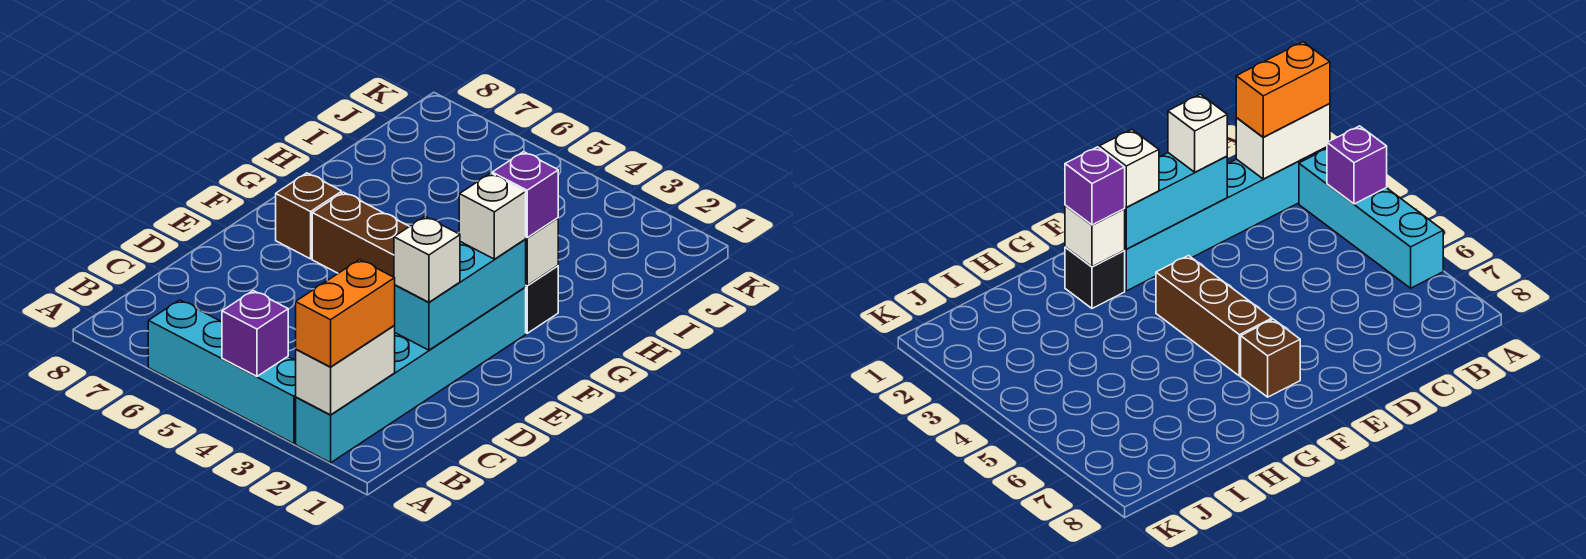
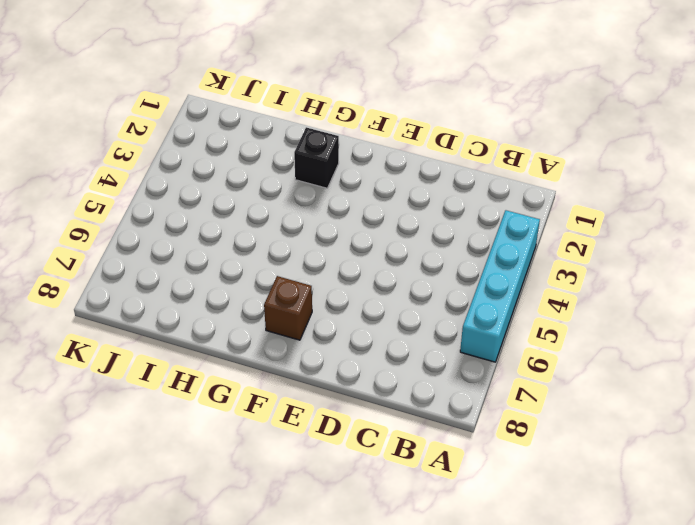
none -> cyan 1x6 brick [296,287,526,463]
none -> brown 1x3 brick [312,192,409,277]
none -> white 1x2 brick [296,326,395,415]

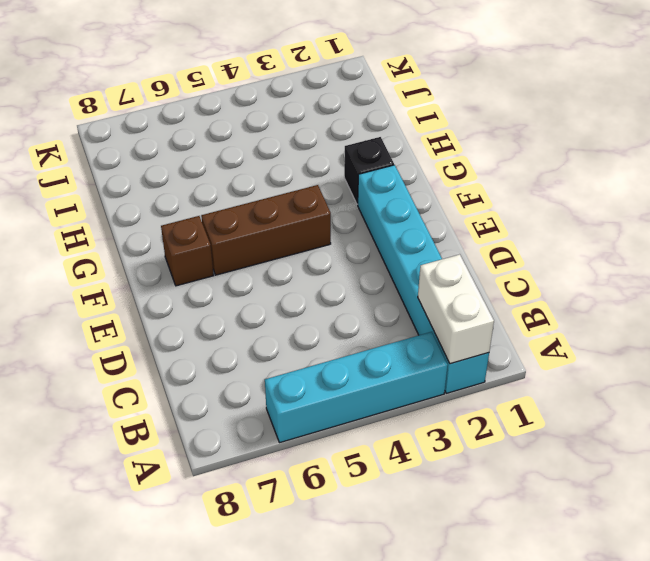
none -> purple 1x1 brick [222,291,288,376]
none -> cyan 1x3 brick [394,240,526,350]
none -> white 1x1 brick [525,218,558,286]

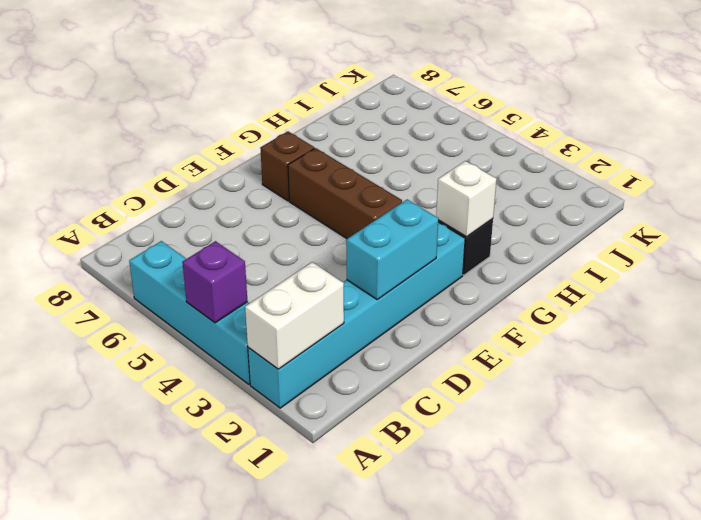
cyan 1x2 brick [346,199,438,300] -> cyan 1x3 brick [394,240,526,350]
none -> orange 1x2 brick [296,260,395,367]
none -> white 1x1 brick [394,216,460,302]
none -> white 1x1 brick [459,173,526,259]

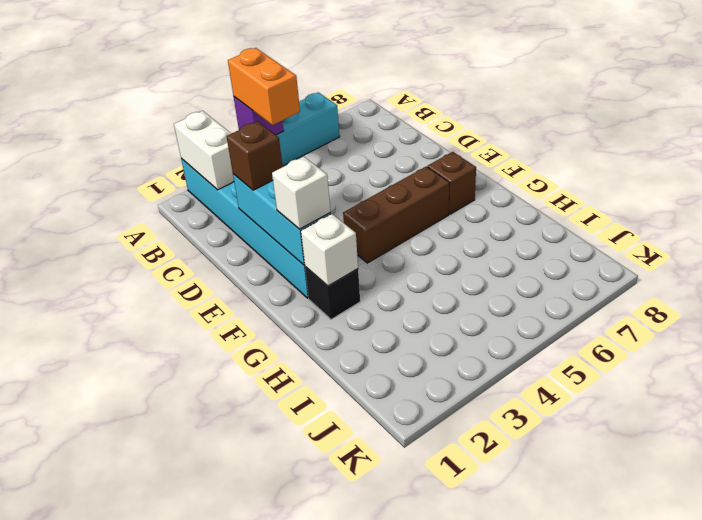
orange 1x2 brick [228,48,300,125] -> orange 1x2 brick moved to [296,260,395,367]
brown 1x1 brick [227,121,283,190] -> white 1x1 brick [394,216,460,302]
none -> purple 1x1 brick [492,152,558,237]

